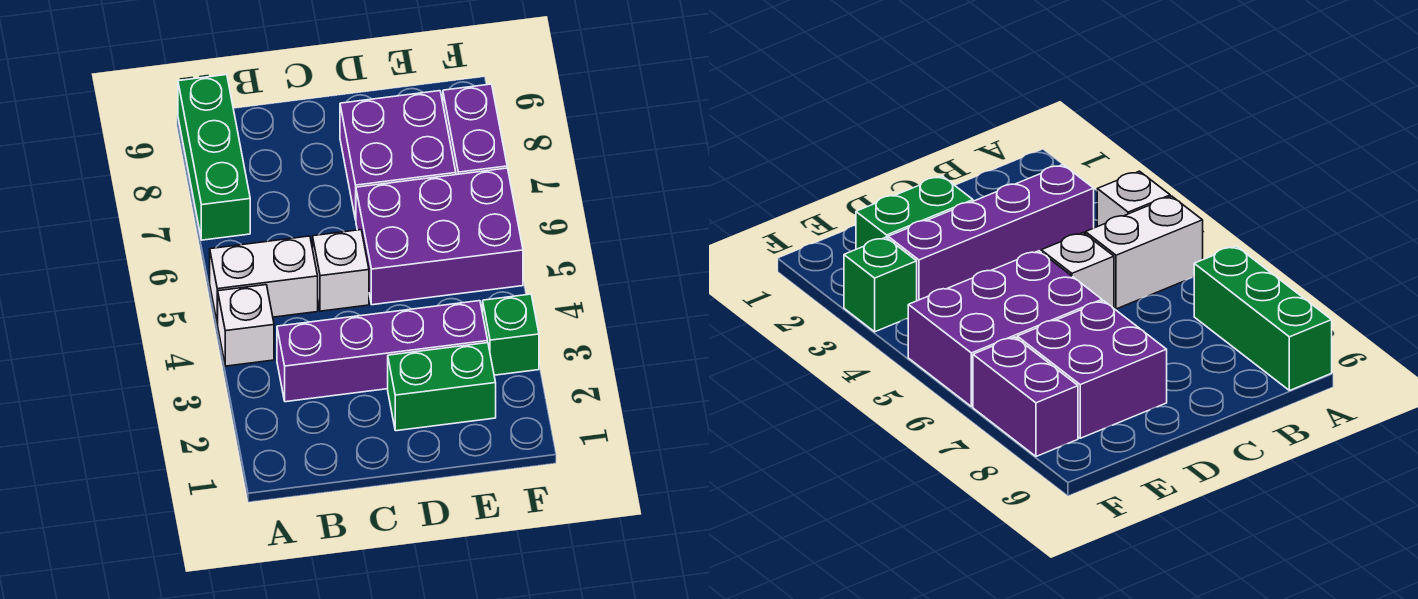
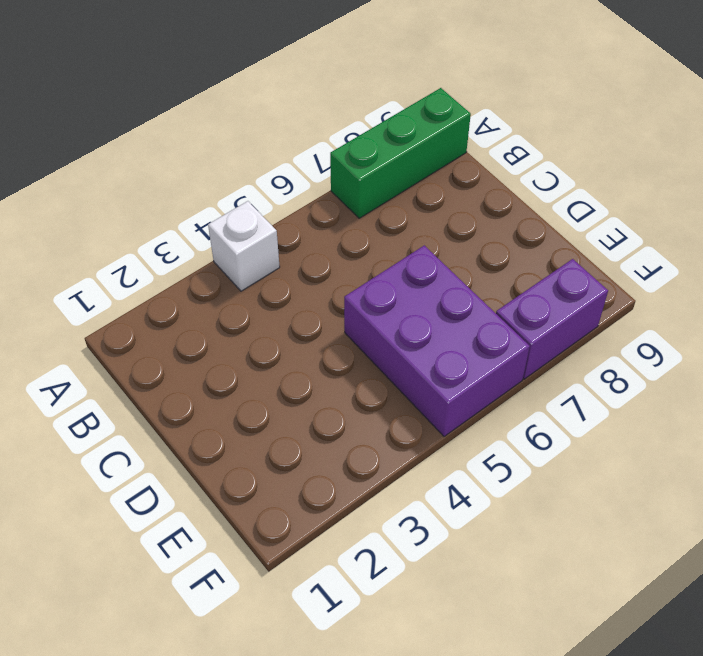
none -> white 1x2 brick [210,236,318,324]
none -> purple 1x4 brick [277,301,488,402]

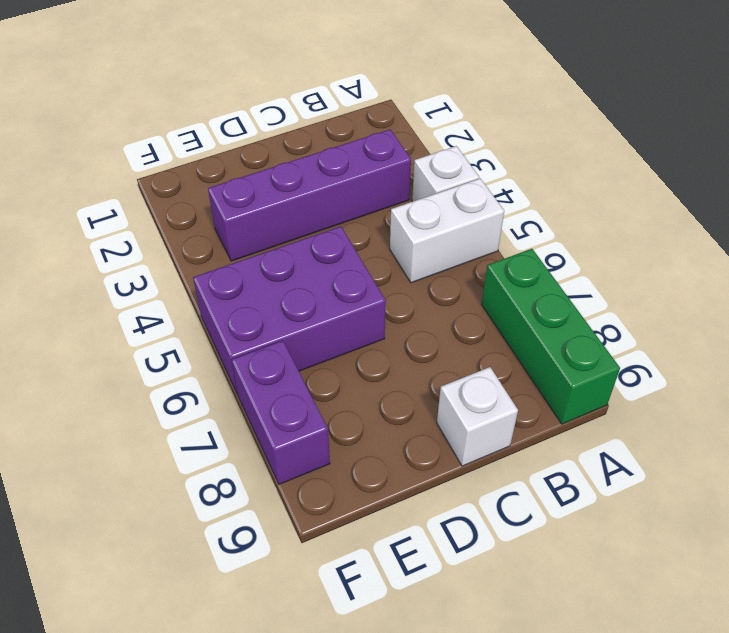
white 1x1 brick [437,367,518,466] -> white 1x1 brick moved to [313,230,369,311]
none -> green 1x2 brick [388,343,496,431]
none -> purple 2x2 brick [340,91,456,220]

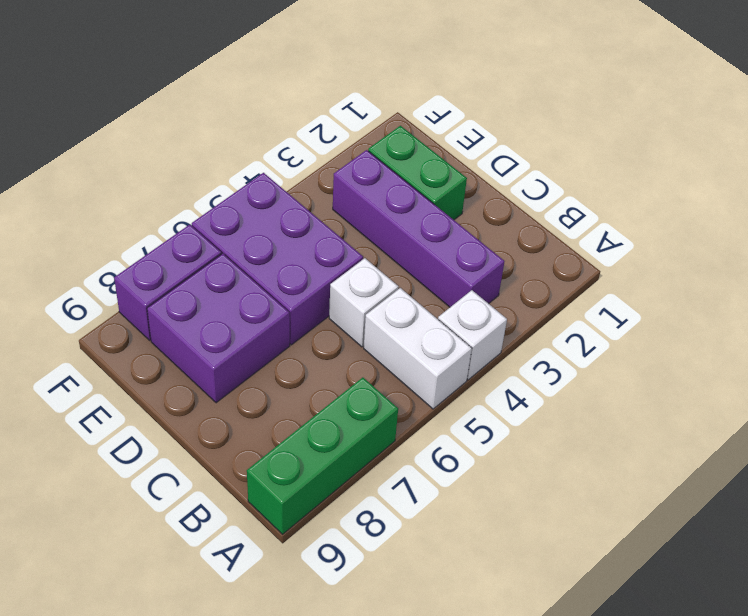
none -> green 1x1 brick [483,294,539,375]

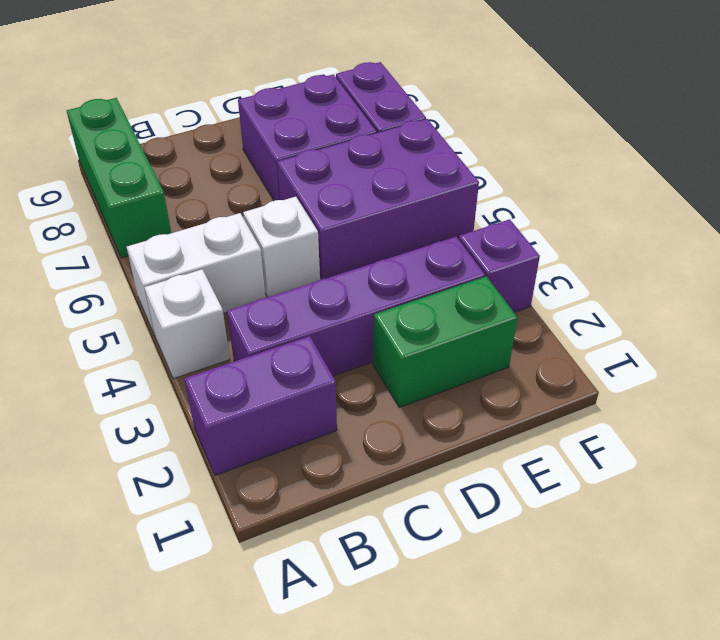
purple 1x2 brick [185,336,337,475] -> none
purple 1x1 brick [459,219,540,312] -> green 1x1 brick [483,294,539,375]

